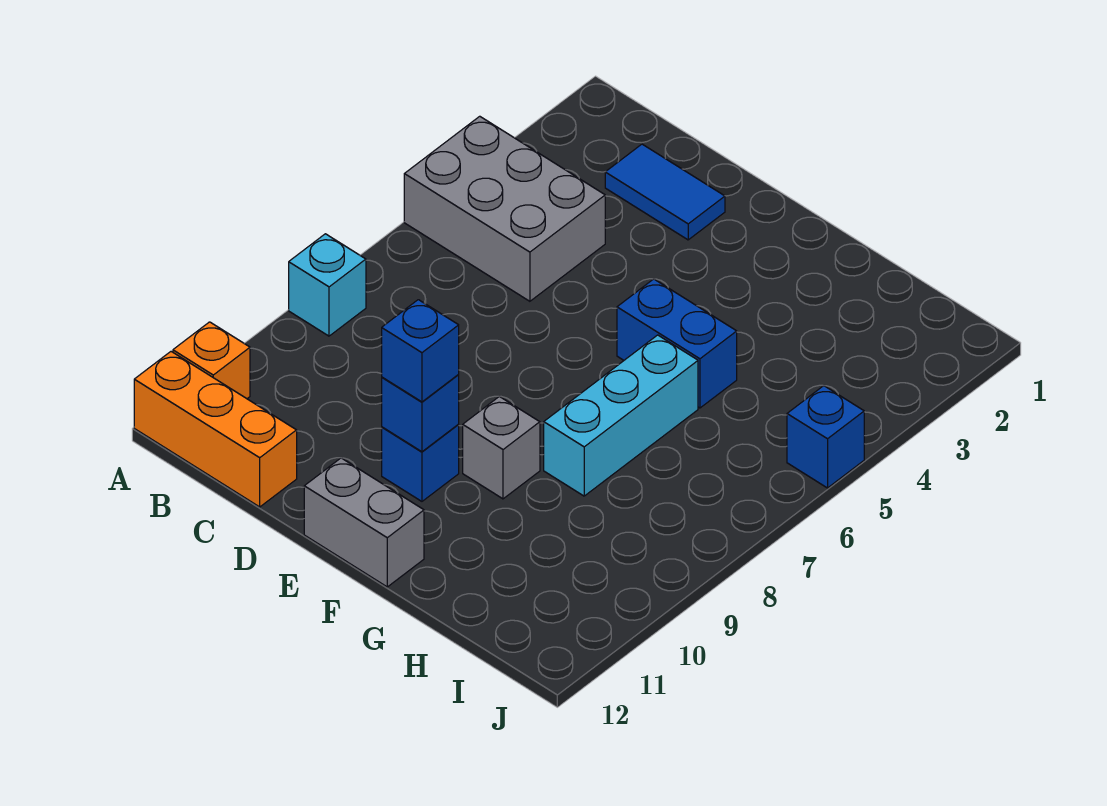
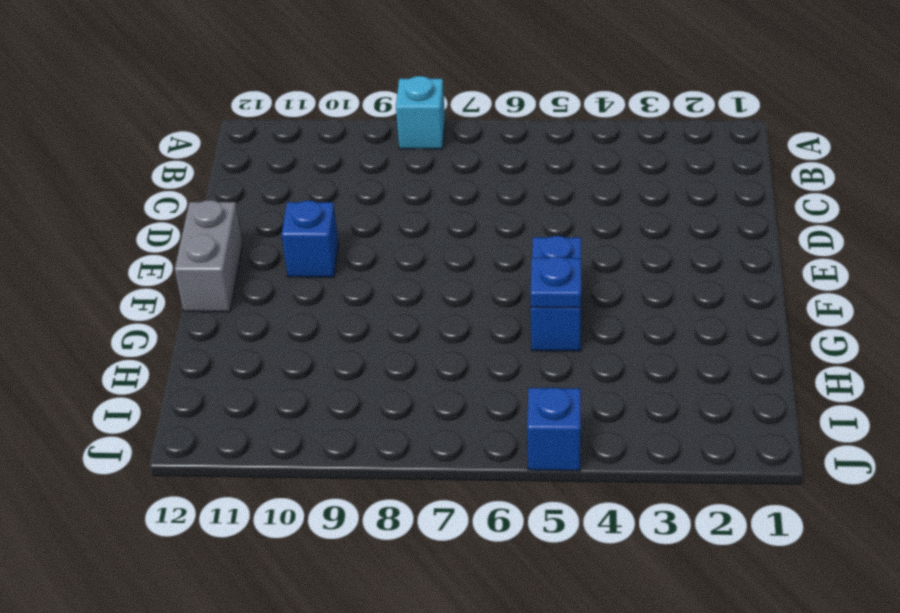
blue 1x1 plate [531,256,581,308] -> none
none -> grey 2x3 brick [404,116,605,301]
none -> orange 1x1 brick [173,322,250,399]
none -> orange 1x3 brick [134,352,297,507]

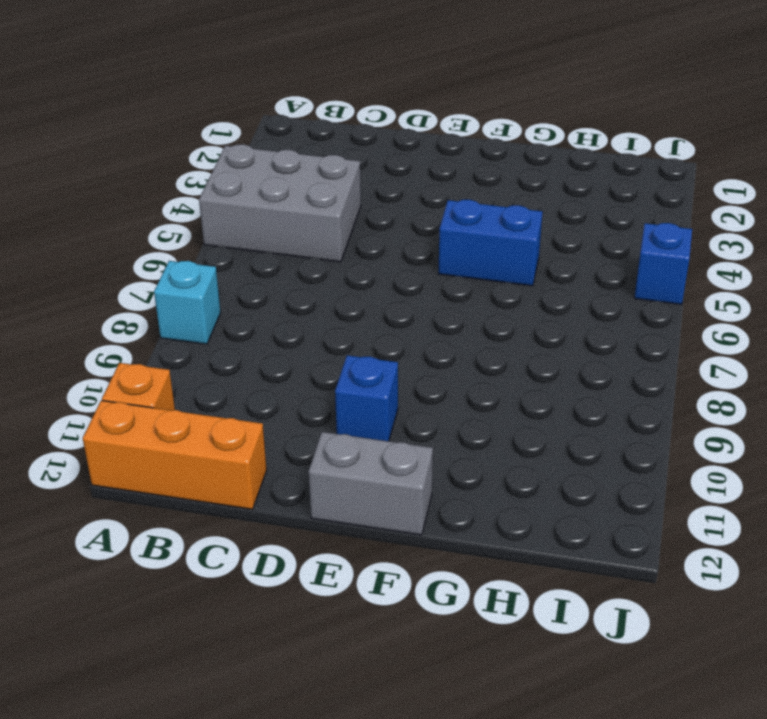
none -> blue 1x2 tile [605,144,725,240]
none -> grey 1x1 brick [463,396,540,499]
none -> cyan 1x3 brick [544,335,698,496]

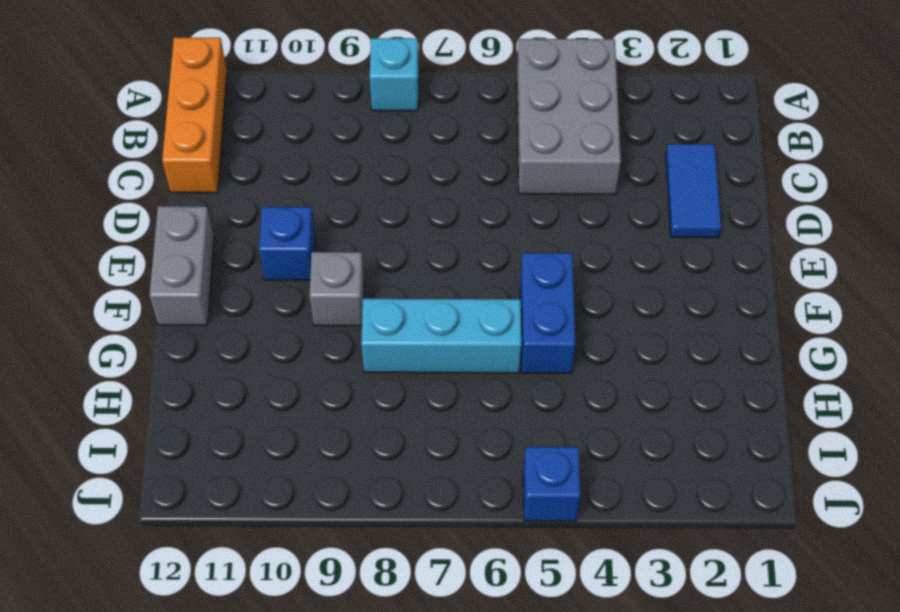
none -> orange 1x1 brick [173,322,250,399]
none -> blue 1x1 brick [382,375,459,452]
none -> blue 1x1 brick [382,300,459,402]

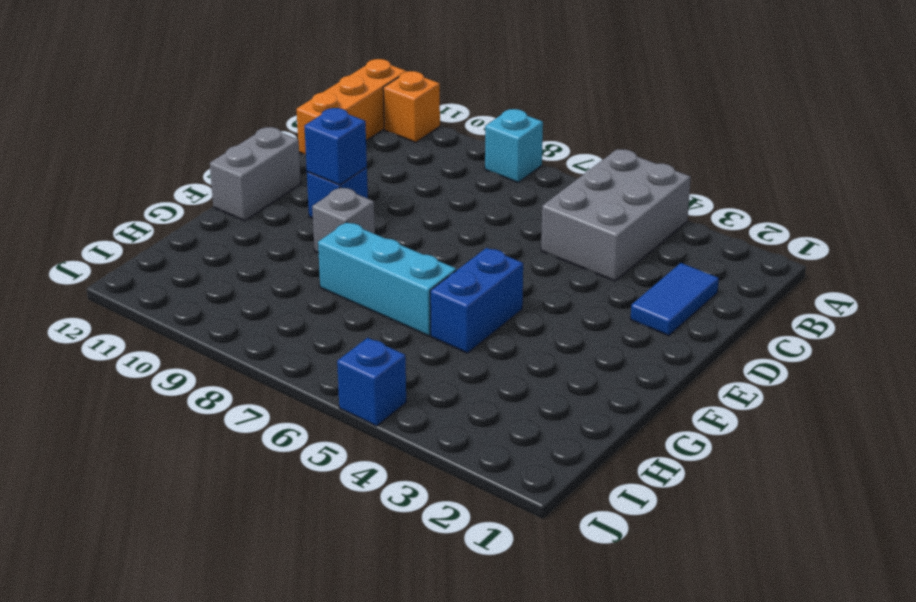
none -> blue 1x1 brick [382,300,459,402]

